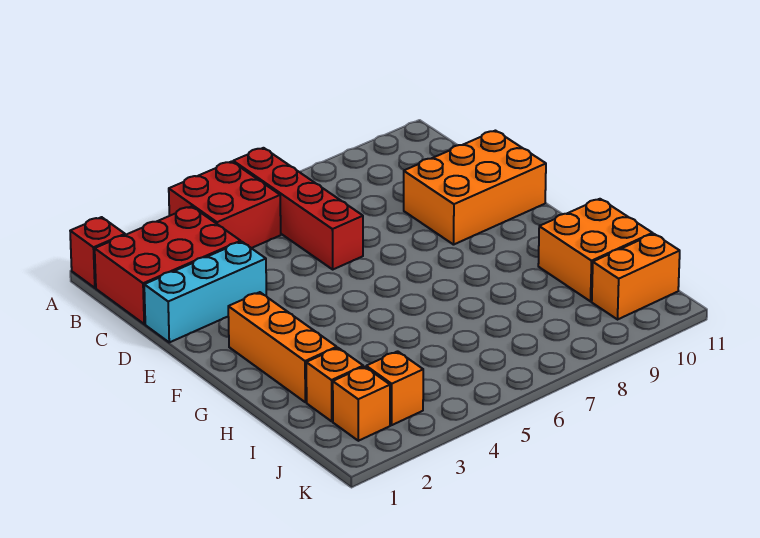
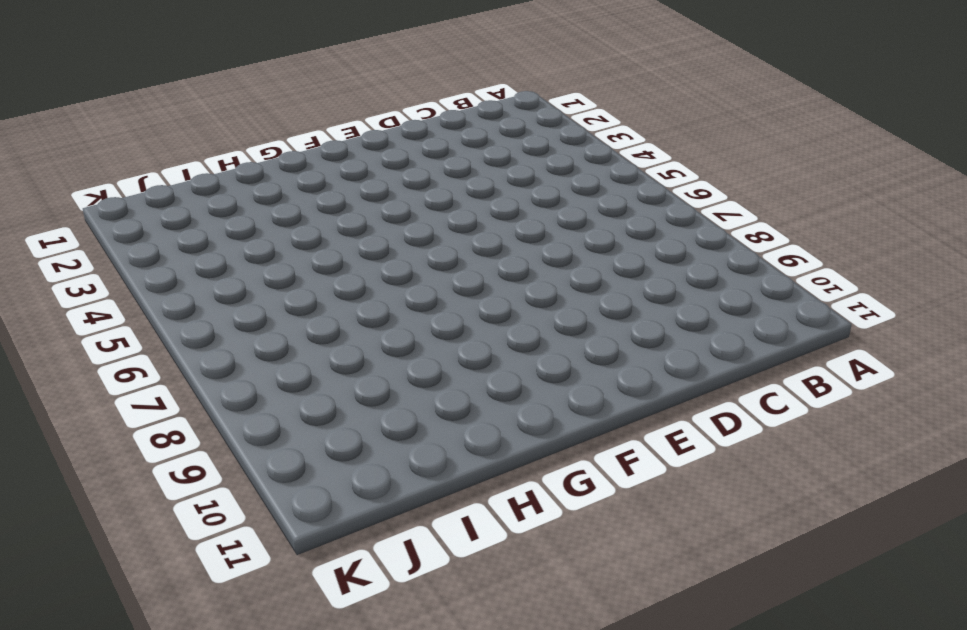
none -> red 1x1 brick [70,217,125,288]
none -> red 2x2 brick [169,161,281,248]
none -> red 1x4 brick [233,148,363,269]

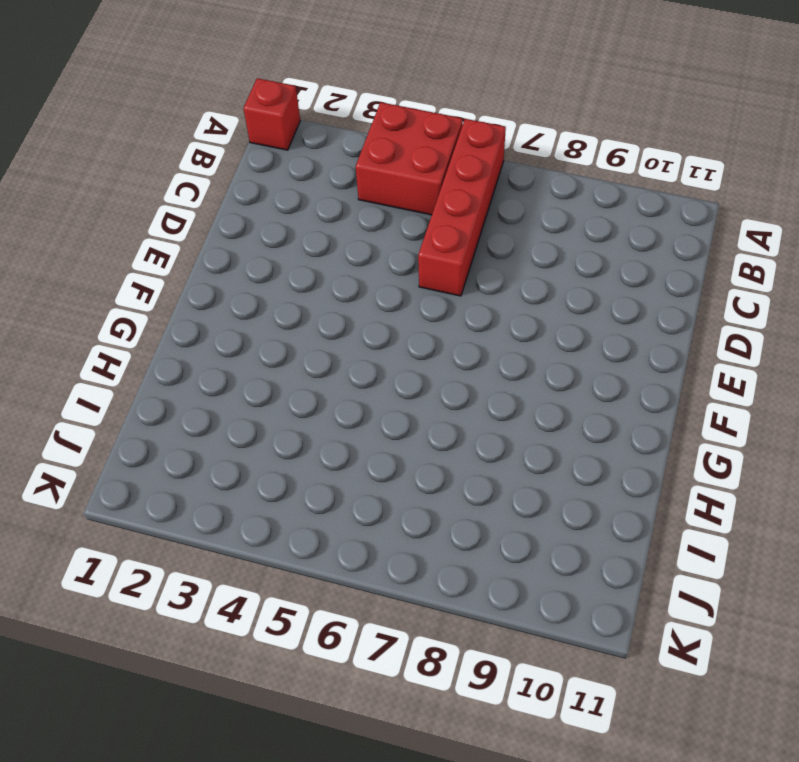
none -> red 2x3 brick [95,206,241,324]
none -> cyan 1x3 brick [144,242,266,342]
none -> orange 2x3 brick [404,131,546,245]

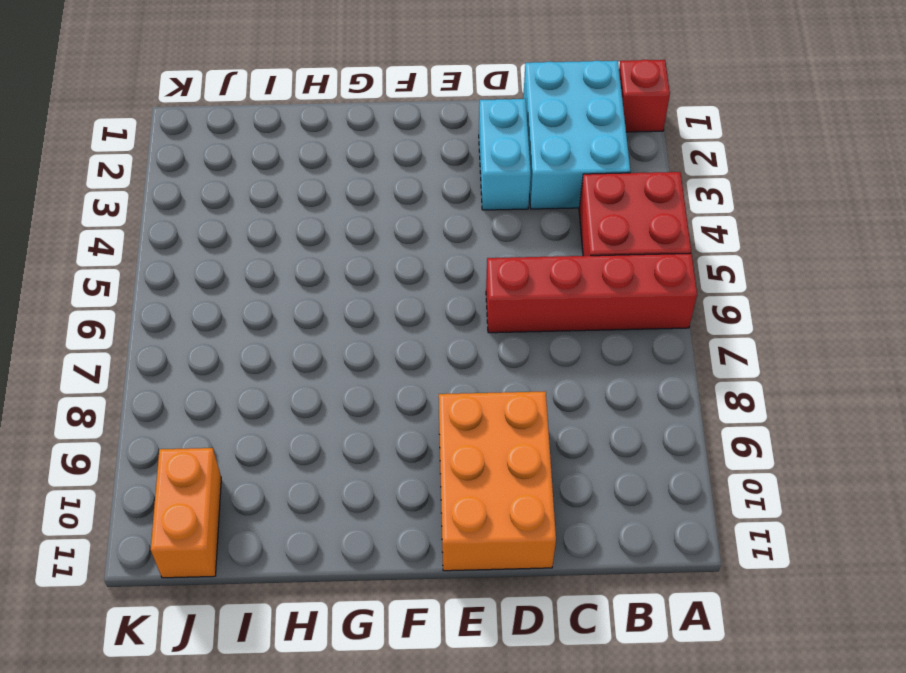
cyan 2x3 brick [523,61,630,209] -> red 2x3 brick [95,206,241,324]
cyan 1x2 brick [479,99,531,210] -> cyan 1x3 brick [144,242,266,342]
none -> orange 1x3 brick [228,292,337,402]
none -> orange 2x2 brick [538,199,653,301]
none -> orange 1x1 brick [306,348,363,421]

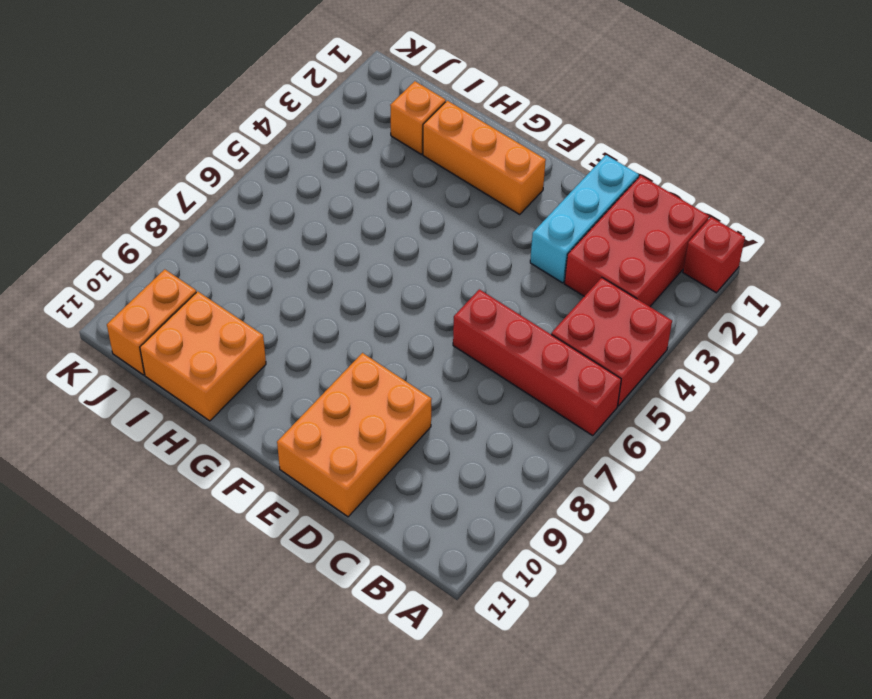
none -> orange 1x1 brick [333,367,390,441]
none -> orange 1x1 brick [366,351,423,425]

